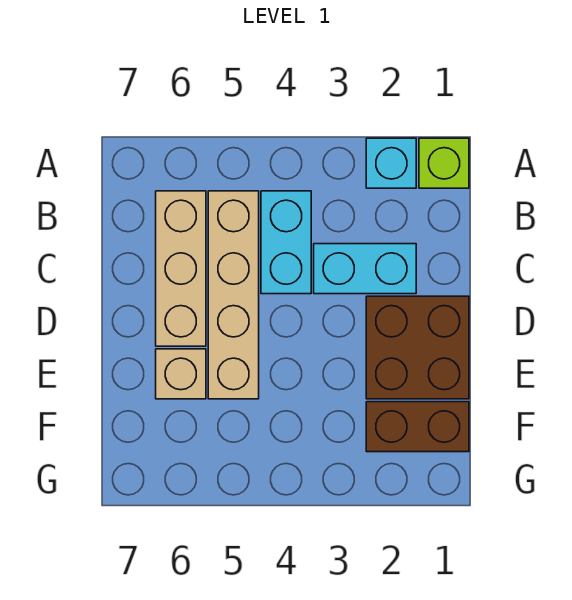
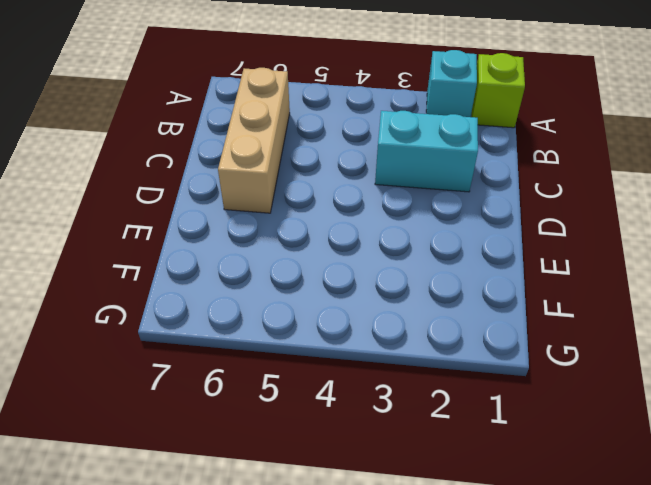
none -> cyan 1x2 brick [261,191,311,294]
none -> tan 1x4 brick [208,191,259,399]

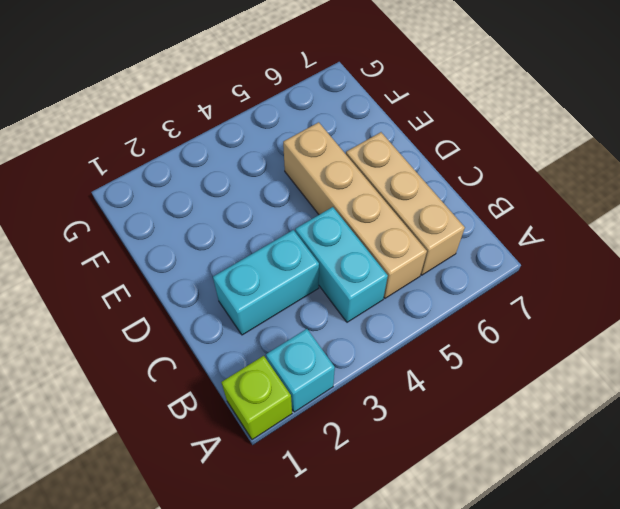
none -> brown 2x2 brick [366,296,469,399]
none -> tan 1x1 brick [156,349,206,399]

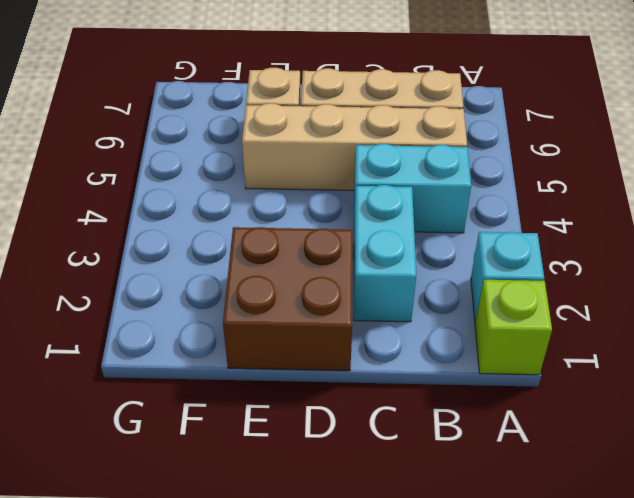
none -> brown 1x2 brick [366,402,469,452]

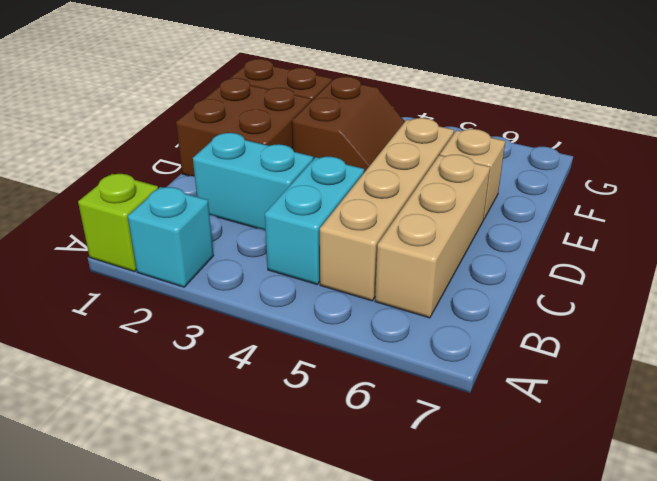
brown 2x2 slope [292,77,405,172] -> none

